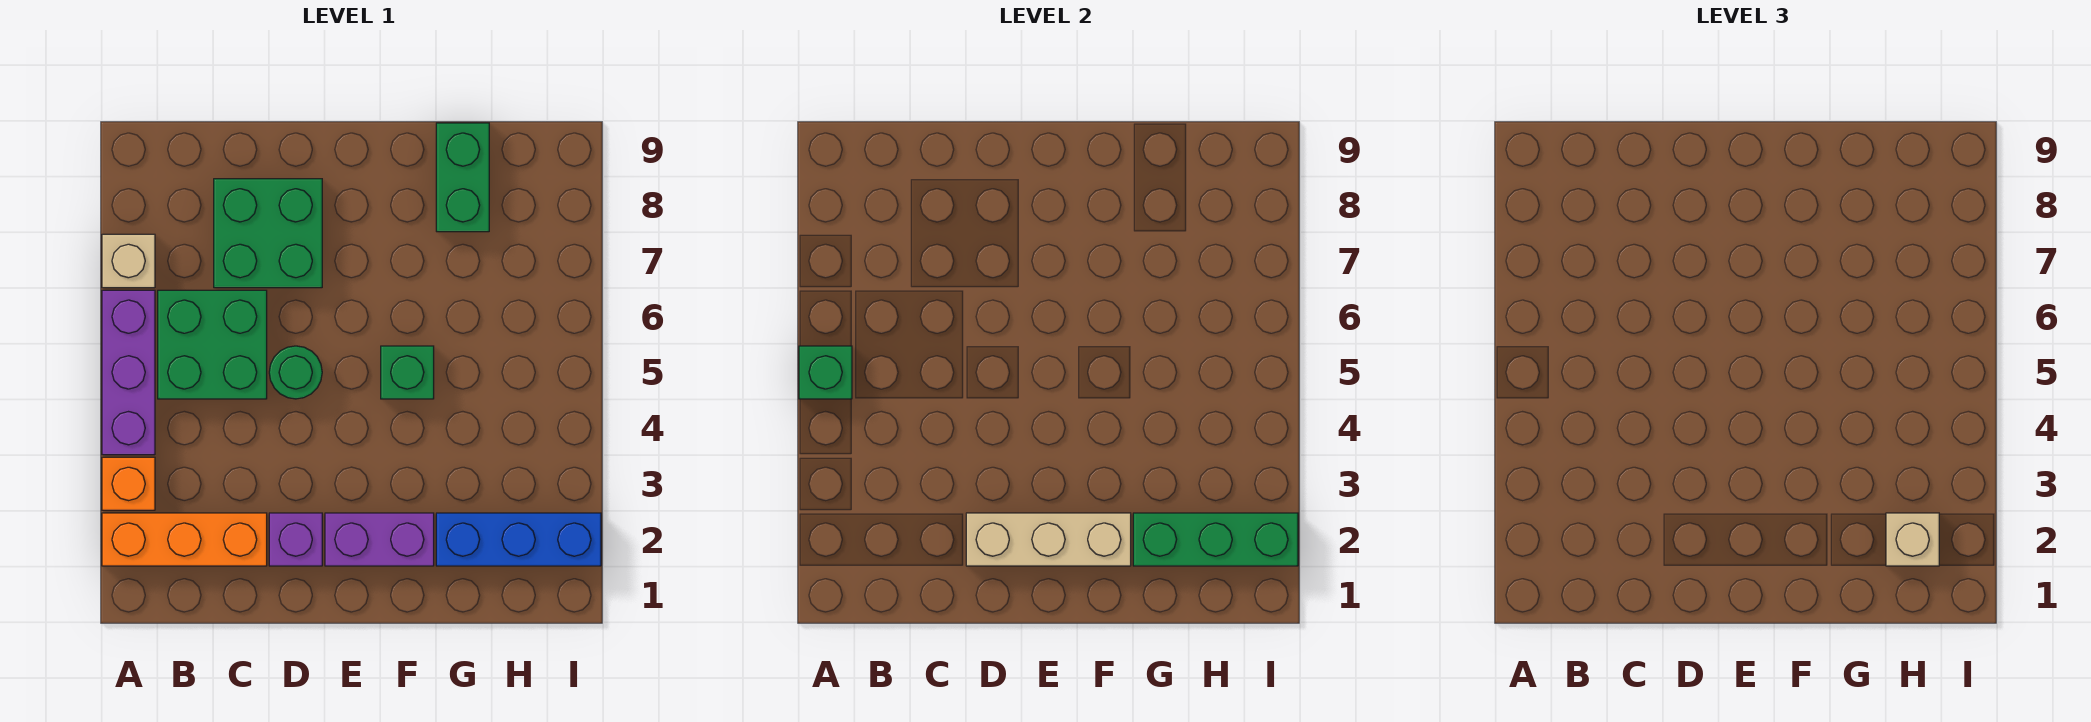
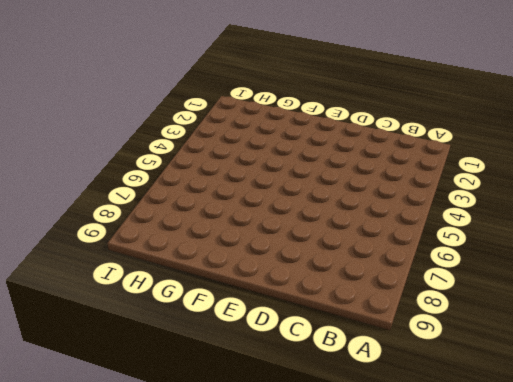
none -> orange 1x3 brick [102,513,267,566]
none -> orange 1x1 brick [102,457,155,510]
none -> purple 1x3 brick [102,290,155,455]

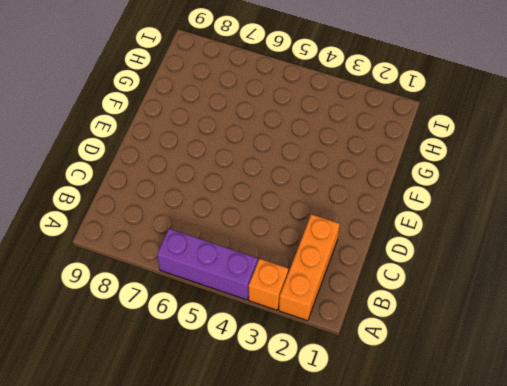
none -> tan 1x1 brick [102,234,155,288]
none -> green 2x2 brick [158,290,267,399]
none -> green 2x2 brick [214,179,322,288]

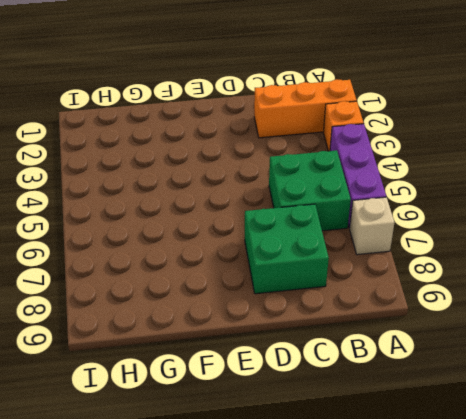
none -> purple 1x1 brick [269,513,322,566]
none -> green 1x1 round brick [269,346,322,399]
none -> purple 1x2 brick [325,513,434,566]

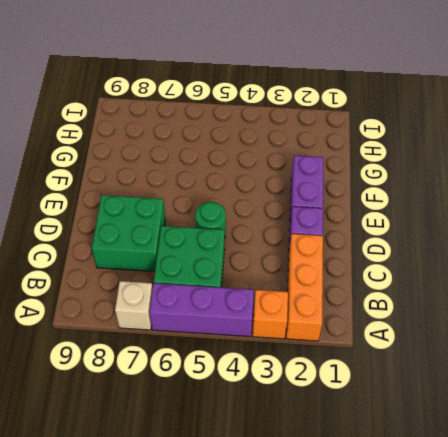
none -> green 1x1 brick [381,346,434,399]
none -> blue 1x3 brick [436,513,601,566]
none -> green 1x2 brick [436,123,489,232]

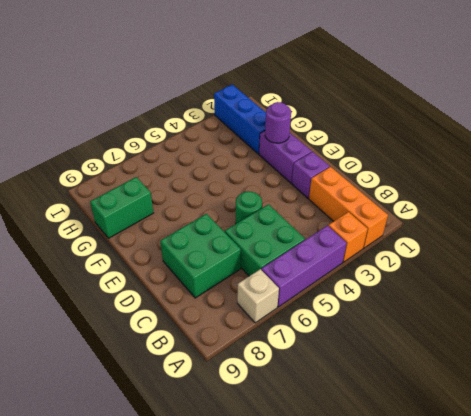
purple 1x1 round brick [265,102,291,143] -> tan 1x3 brick [966,513,1131,566]
none -> green 1x1 brick [381,346,434,399]
none -> green 1x1 brick [799,346,852,399]
none -> green 1x3 brick [1133,513,1298,566]

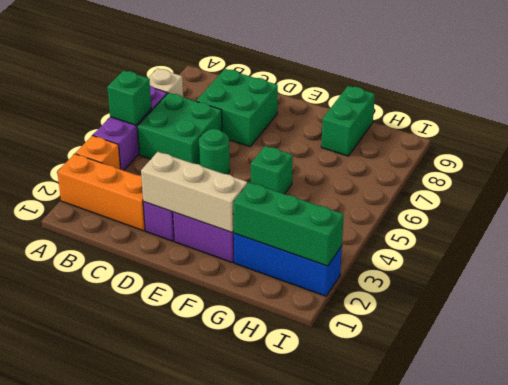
none -> tan 1x1 brick [1886,513,1939,566]

